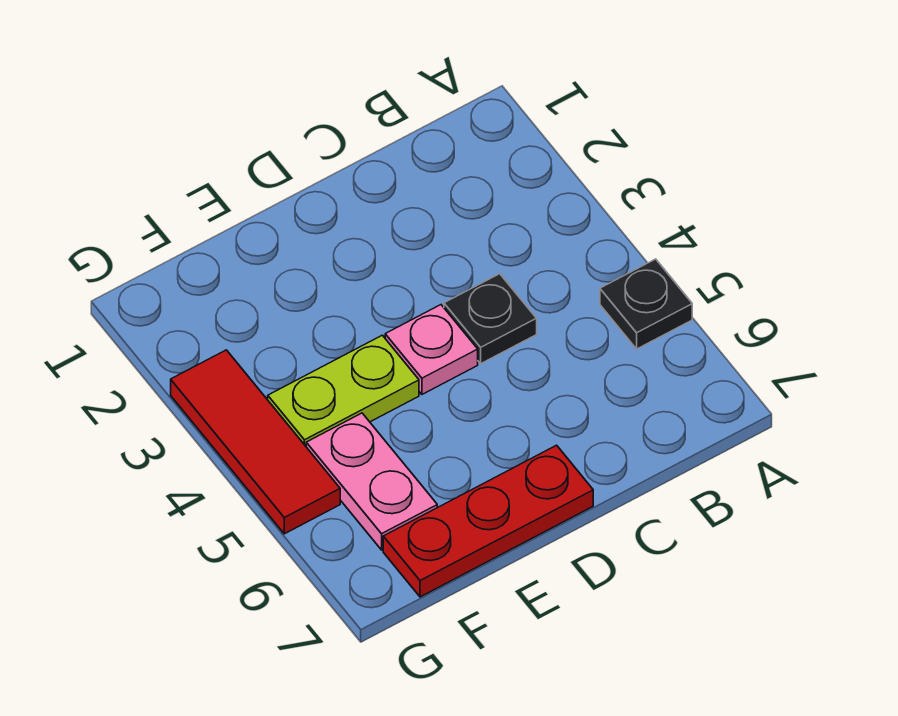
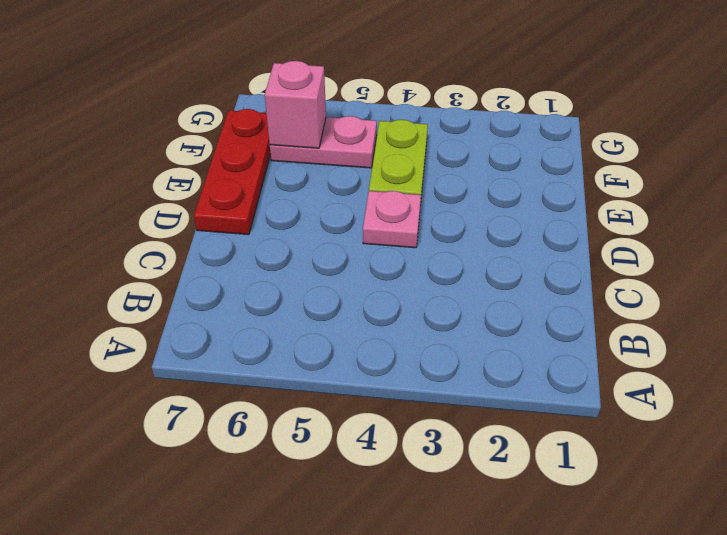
pink 1x1 brick [265,61,326,148] -> none
none -> black 1x1 plate [600,259,692,349]
none -> black 1x1 plate [444,274,537,364]

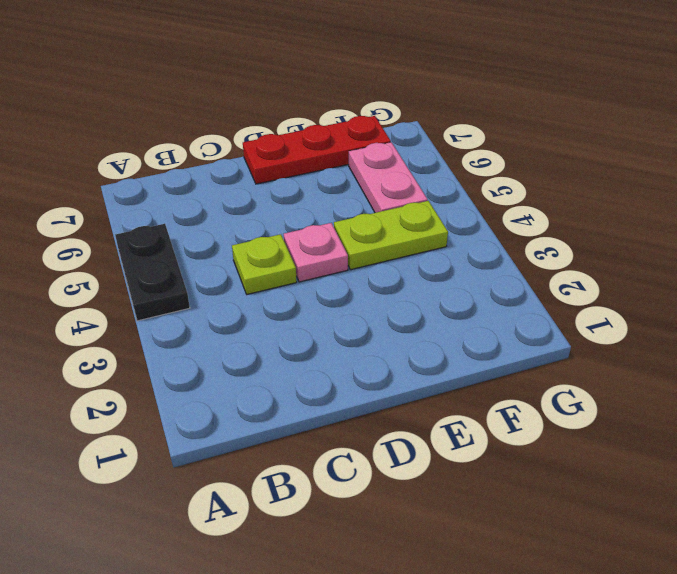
black 1x2 plate [115,224,190,321] -> black 1x1 plate [600,259,692,349]
lime 1x1 plate [232,234,297,294] -> black 1x1 plate [444,274,537,364]
none -> red 1x3 tile [171,350,340,534]

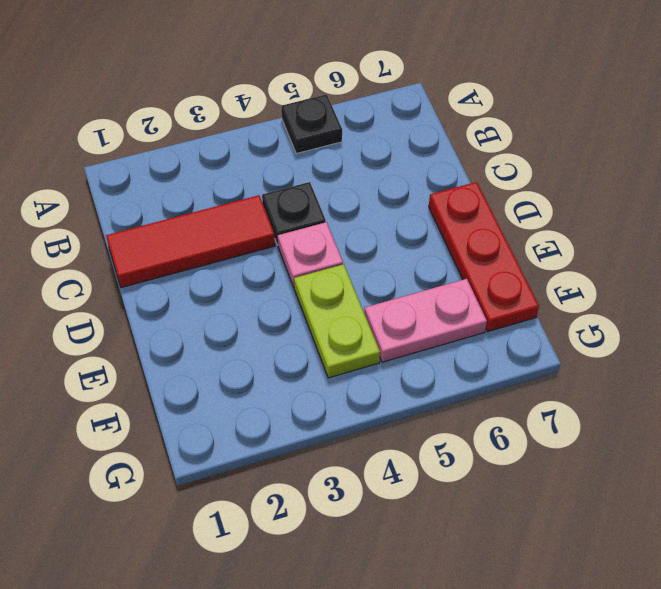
red 1x3 tile [106,195,275,288] -> red 1x3 tile moved to [171,350,340,534]

